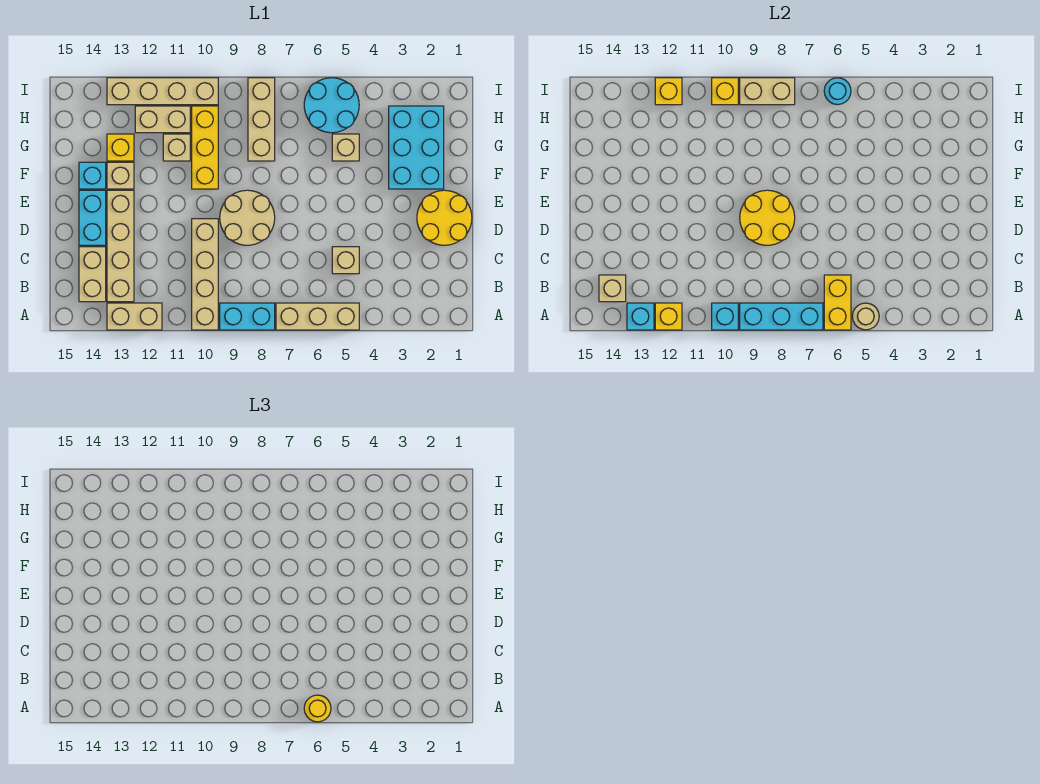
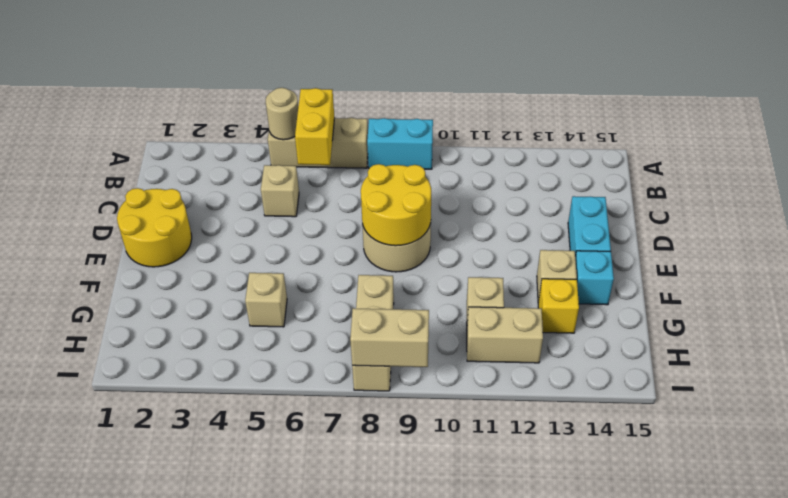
none -> tan 1x4 brick [192,219,218,330]
none -> tan 1x2 brick [107,303,162,330]
none -> tan 1x4 brick [107,190,134,302]
none -> tan 1x2 brick [79,247,106,302]

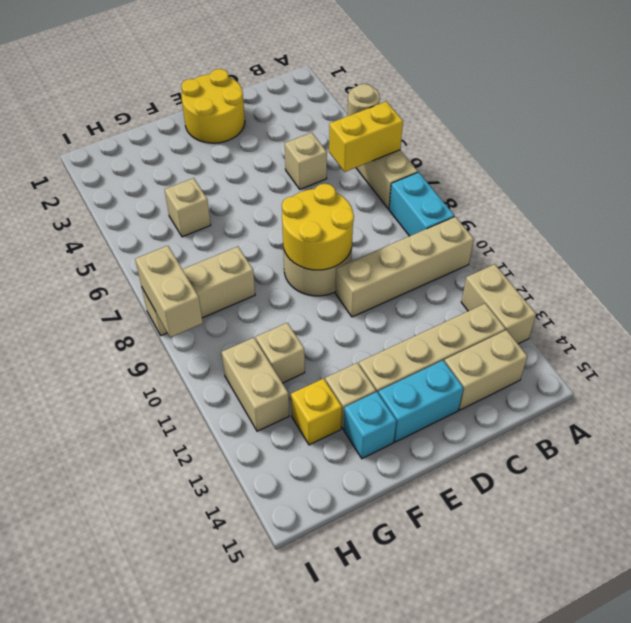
none -> cyan 2x3 brick [389,106,444,189]
none -> yellow 1x3 brick [192,106,218,189]
none -> cyan 2x2 round brick [304,78,359,133]
none -> tan 1x4 brick [107,78,218,105]

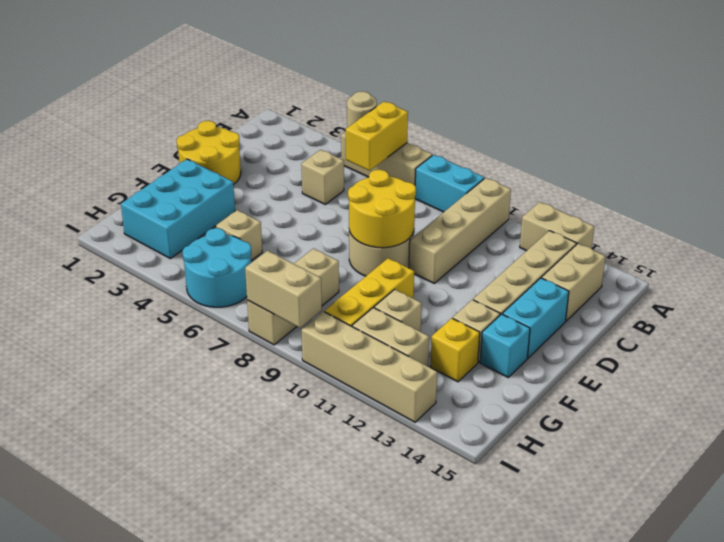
none -> cyan 1x3 brick [740,303,823,330]
none -> cyan 1x1 brick [712,303,738,330]
none -> yellow 1x1 brick [655,303,682,330]
none -> cyan 1x1 brick [627,303,654,330]

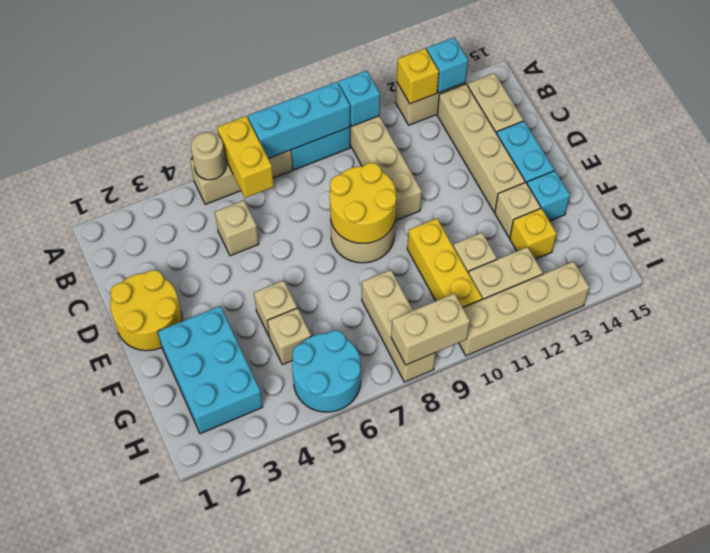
tan 1x1 brick [254,280,297,336] -> tan 1x1 brick moved to [599,275,626,302]
none -> cyan 1x1 round brick [824,78,851,105]
none -> yellow 1x1 brick [712,78,738,105]
none -> yellow 1x1 brick [655,78,682,105]
none -> yellow 1x1 round brick [304,695,331,722]

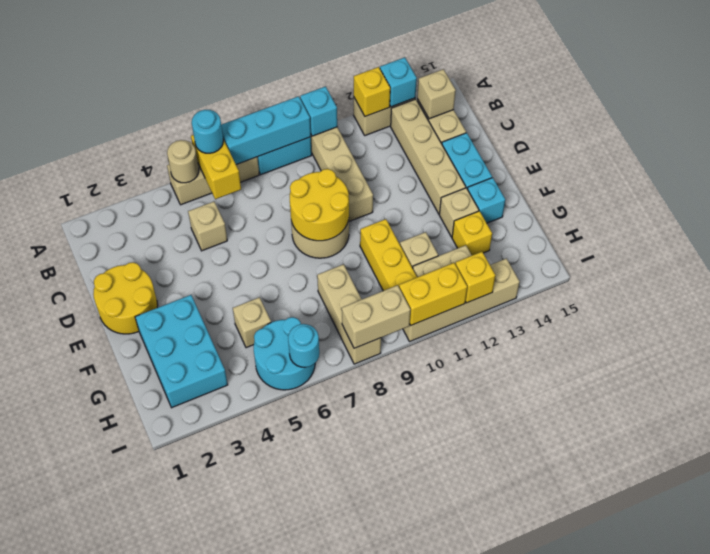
cyan 1x1 round brick [192,110,223,153] -> yellow 1x1 round brick [304,695,331,722]
yellow 1x2 brick [399,263,467,325] -> yellow 1x1 brick [712,78,738,105]

